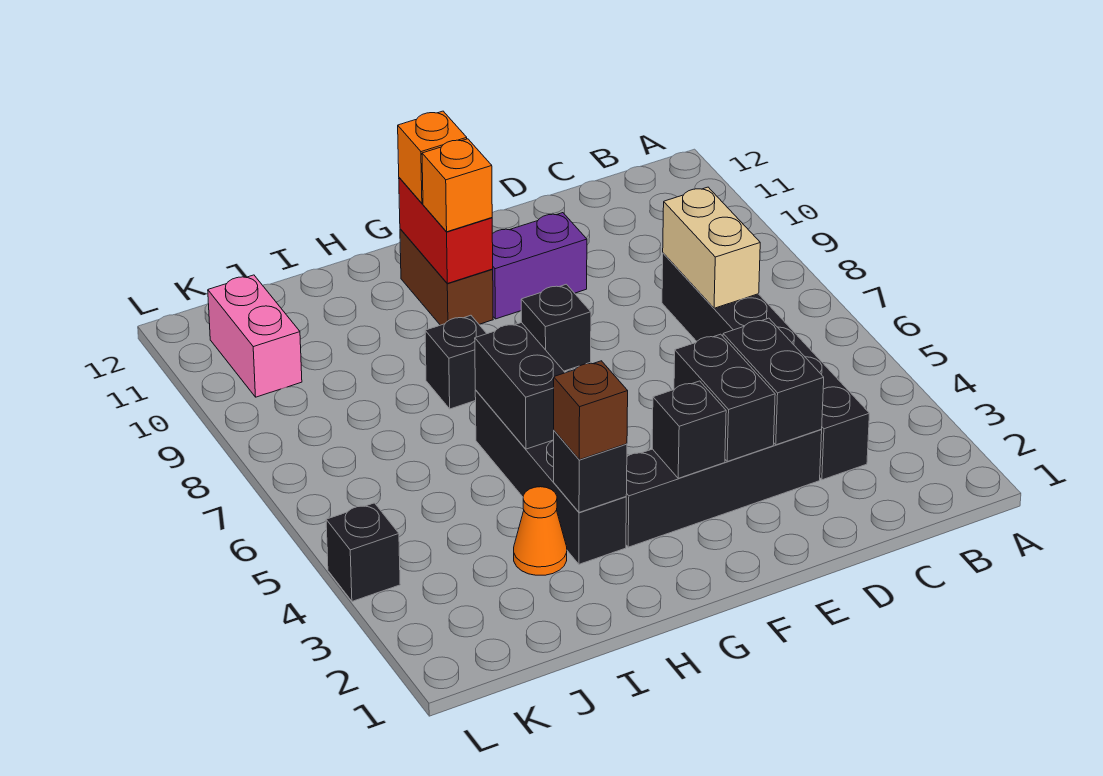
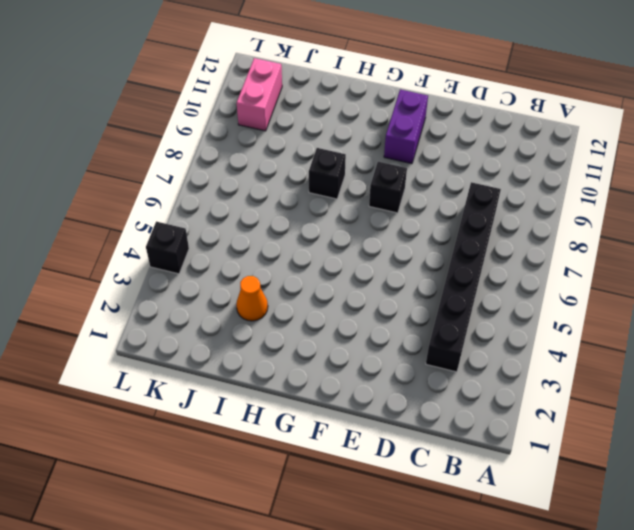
purple 1x2 brick [384,90,428,164] -> purple 1x2 brick turned to [492,213,587,319]
none -> black 1x4 brick [626,430,822,547]
none -> brown 1x2 brick [400,229,493,325]
none -> black 1x4 brick [475,390,626,564]

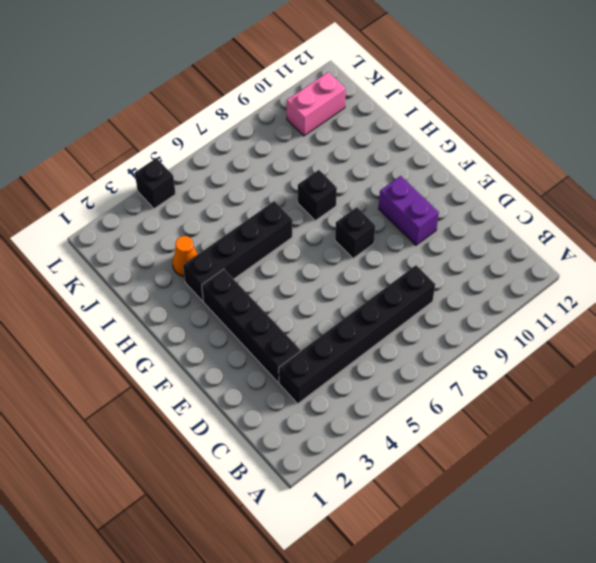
none -> brown 1x2 brick [400,229,493,325]
none -> tan 1x2 brick [663,187,760,308]
none -> black 1x2 brick [723,318,824,445]

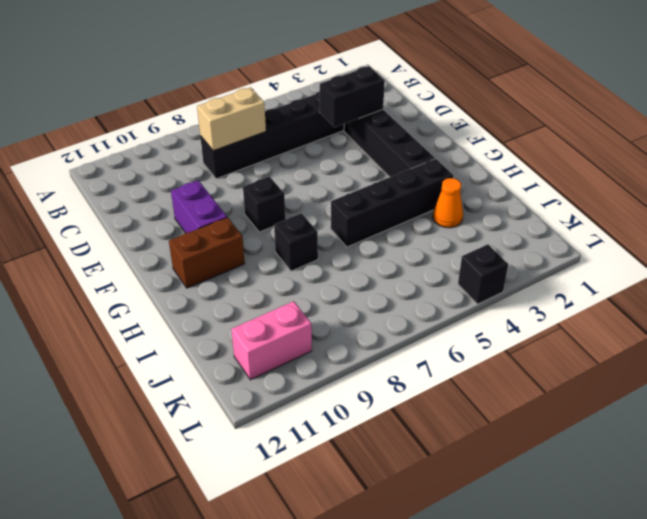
none -> black 1x2 brick [674,334,775,461]
none -> black 1x1 brick [652,381,726,478]
none -> red 1x2 brick [399,178,493,283]

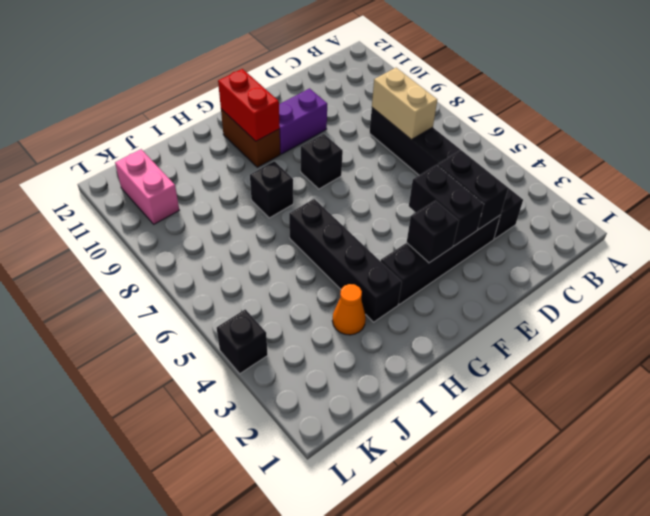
none -> black 1x1 brick [554,431,627,512]
none -> black 1x2 brick [475,322,565,449]
none -> orange 1x1 brick [422,139,492,232]

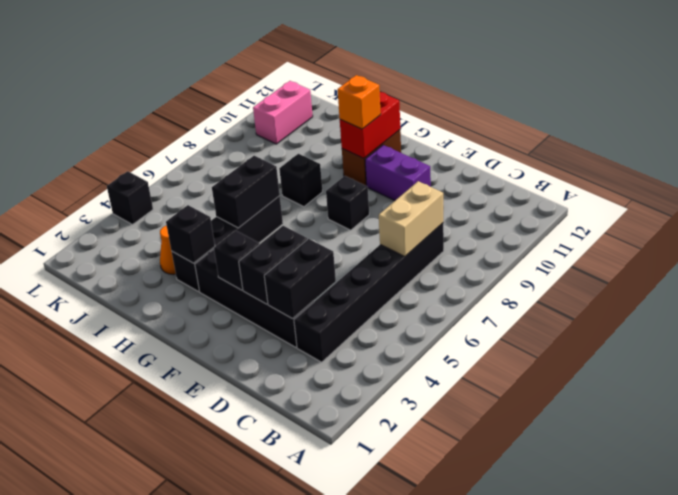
none -> orange 1x1 brick [398,111,467,203]
none -> brown 1x1 brick [554,361,628,460]

